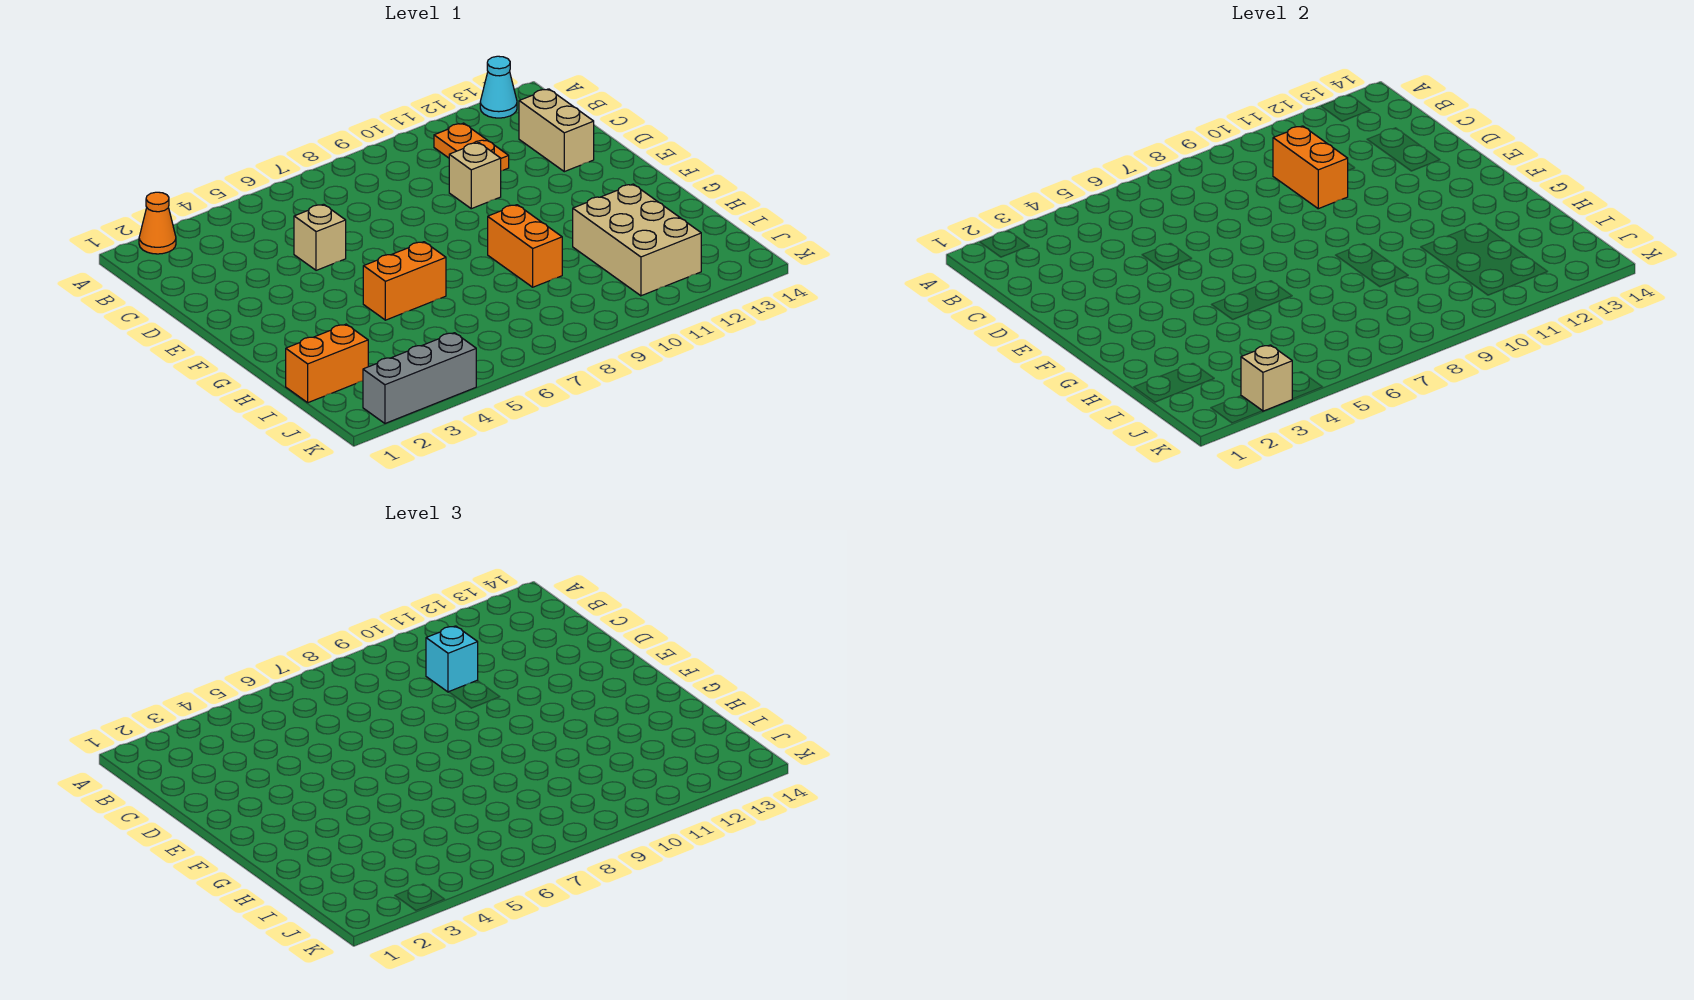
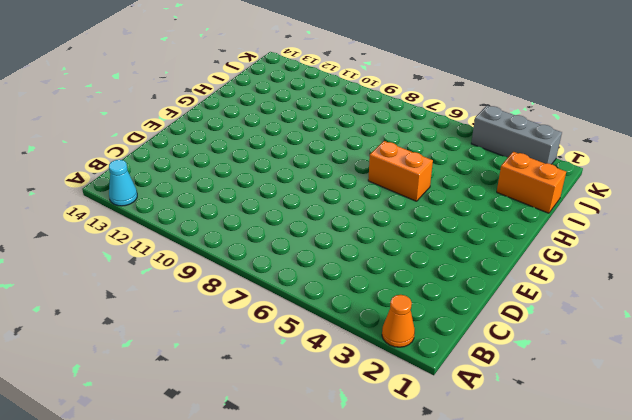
none -> orange 1x2 plate [434,123,509,171]
none -> tan 1x2 brick [519,89,594,172]
none -> tan 1x1 brick [294,204,346,270]

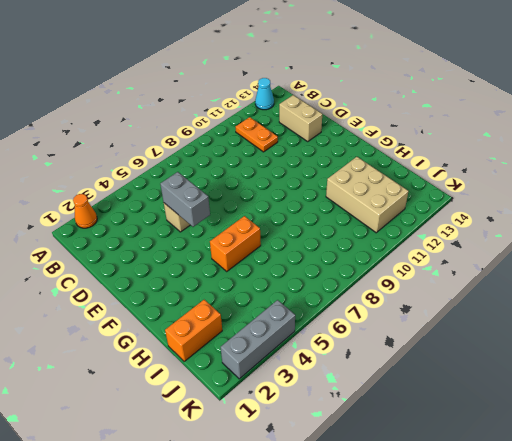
grey 1x2 brick [160,172,210,227] -> none
none -> tan 1x1 brick [449,143,501,209]
none -> orange 1x2 brick [488,205,562,287]
none -> orange 1x2 brick [1273,126,1348,209]

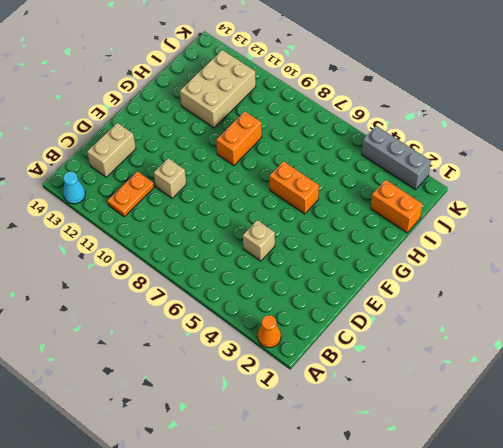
none -> orange 1x2 brick [1273,126,1348,209]
none -> tan 1x1 brick [1241,345,1292,411]
none -> cyan 1x1 brick [426,626,478,692]

